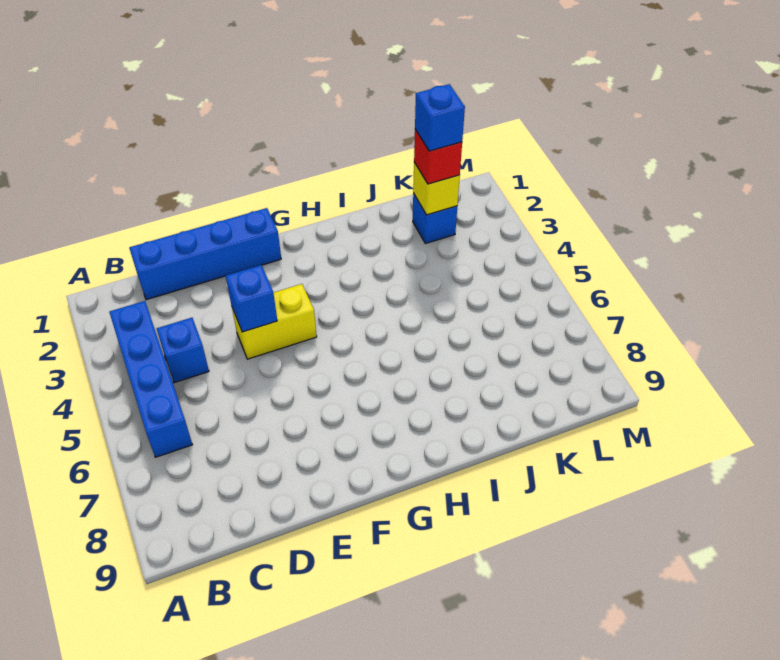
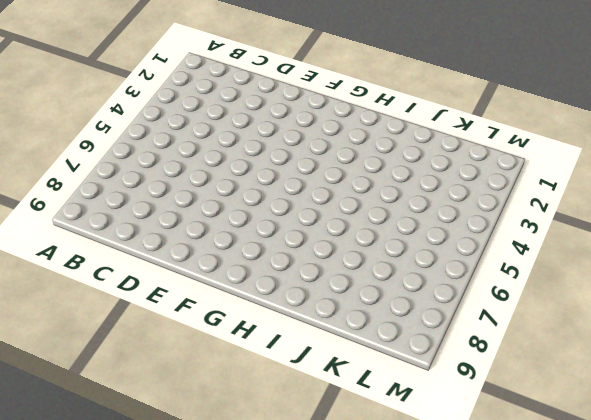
none -> blue 1x4 brick [109,301,192,457]
none -> blue 1x4 brick [129,208,281,300]

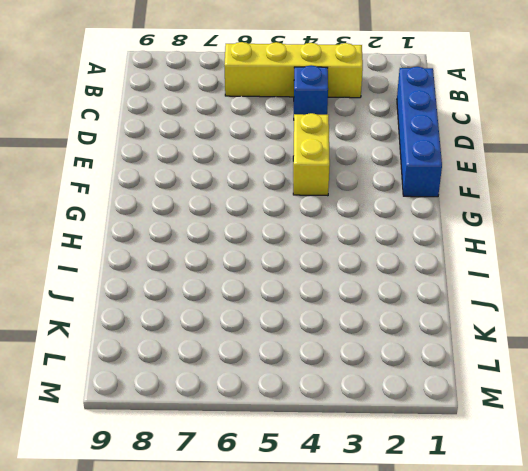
yellow 1x4 brick [224,42,363,98] -> blue 1x4 brick [109,301,192,457]
none -> blue 1x1 brick [413,193,457,244]
none -> blue 1x1 brick [226,265,277,332]

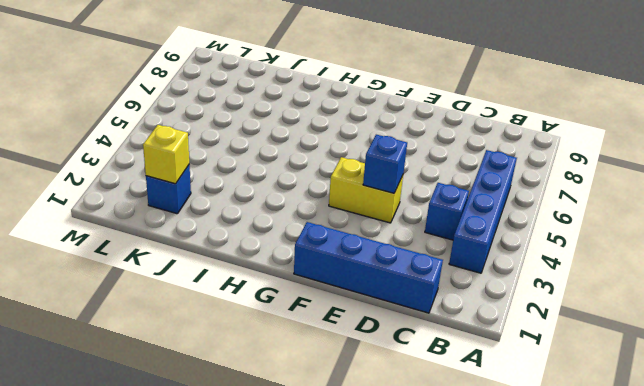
none -> red 1x1 brick [414,129,462,184]
none -> blue 1x1 brick [415,84,465,151]

